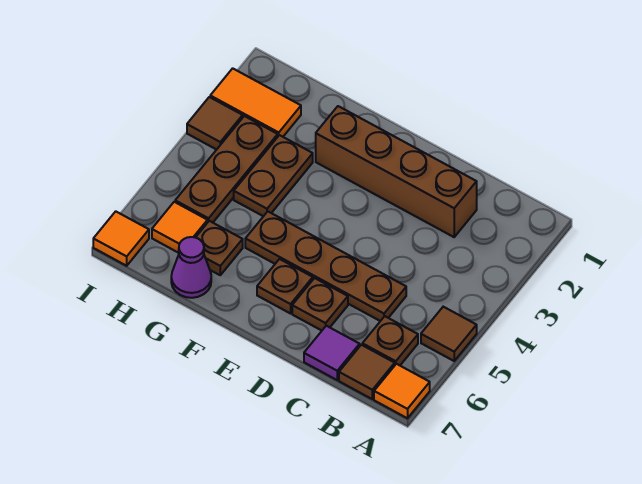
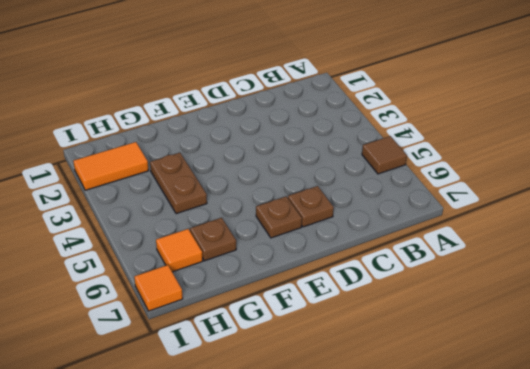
none -> orange 1x1 tile [374,364,430,418]
none -> brown 1x1 plate [362,316,418,365]
none -> brown 1x1 tile [339,345,395,399]

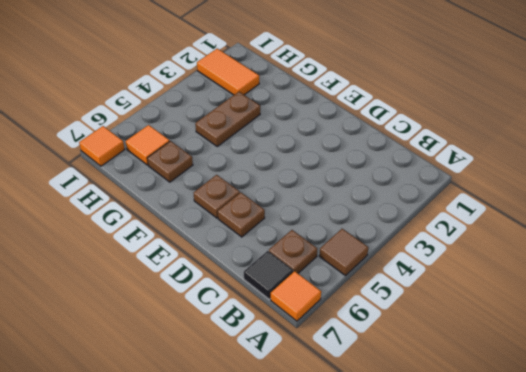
black 1x1 tile [244,251,293,299] -> brown 1x1 tile [339,345,395,399]
none -> brown 1x4 brick [316,106,477,237]
none -> brown 1x4 plate [245,212,406,321]
none -> purple 1x1 tile [304,326,360,380]

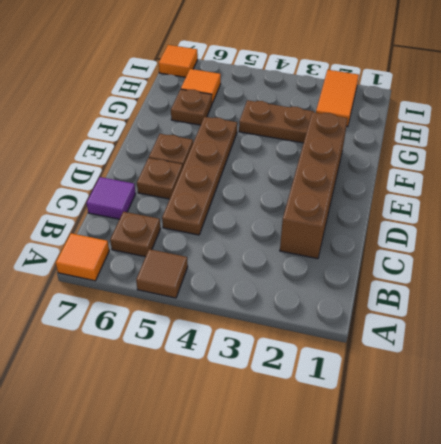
none -> brown 1x1 tile [339,345,395,399]
none -> purple 1x1 cone [171,237,211,298]
none -> brown 1x3 plate [175,116,278,223]

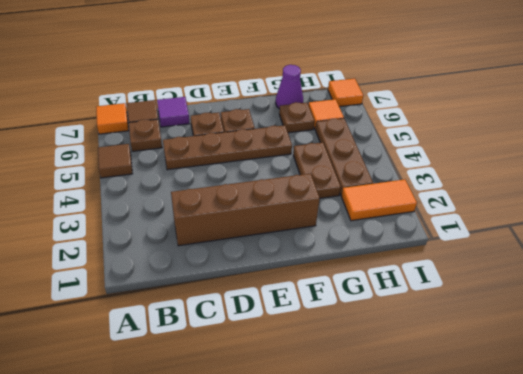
none -> brown 1x1 tile [187,97,243,150]

